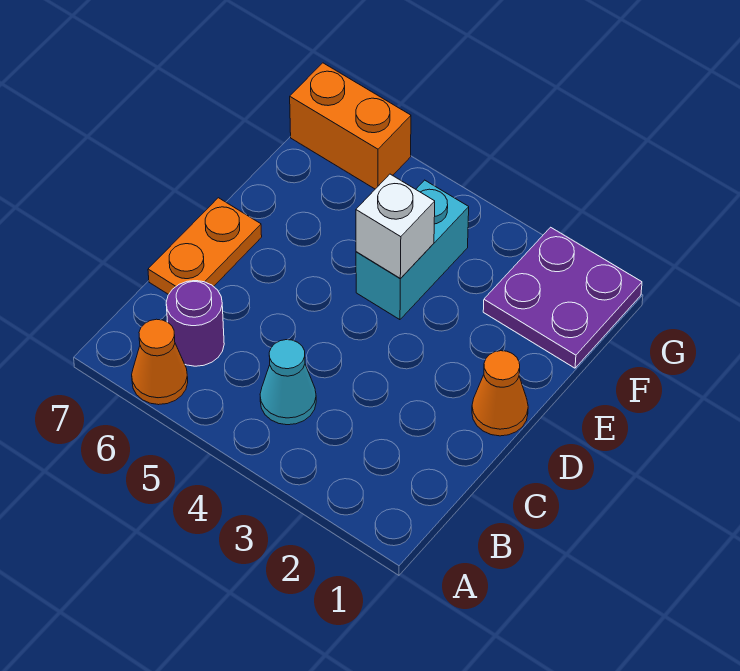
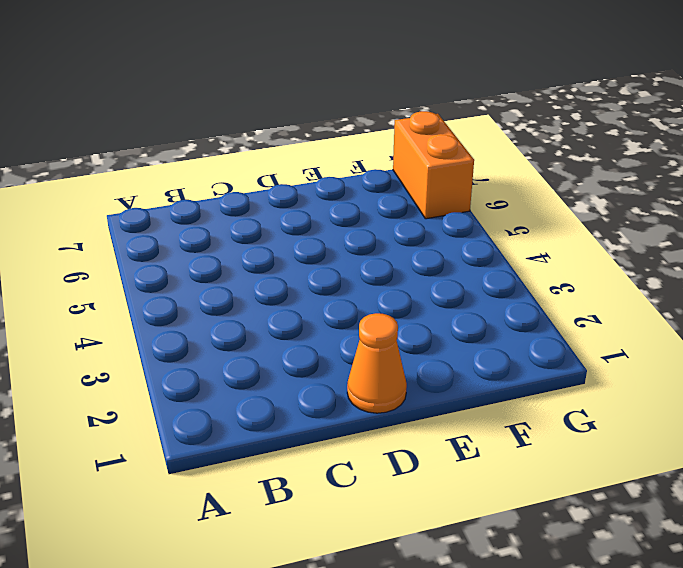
none -> orange 1x1 cone [132,319,188,405]
none -> cyan 1x1 cone [260,340,316,425]

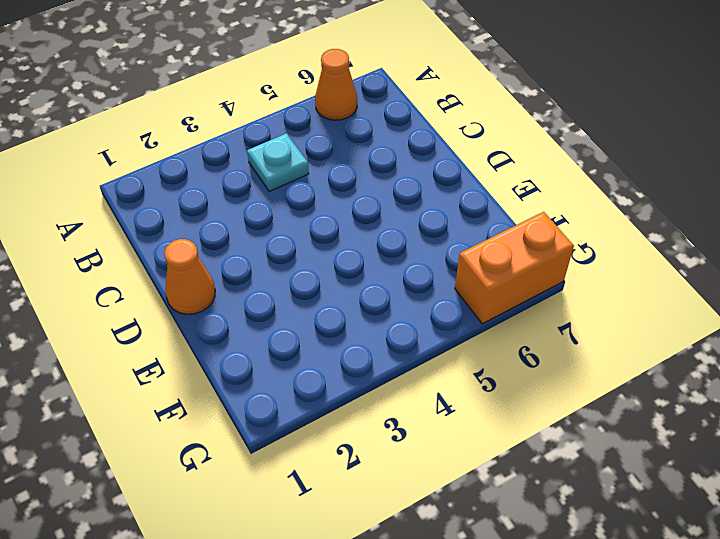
cyan 1x1 plate [247,133,309,192] -> cyan 1x1 cone [260,340,316,425]
none -> purple 1x1 round brick [166,281,224,366]
none -> orange 1x2 plate [148,198,262,295]

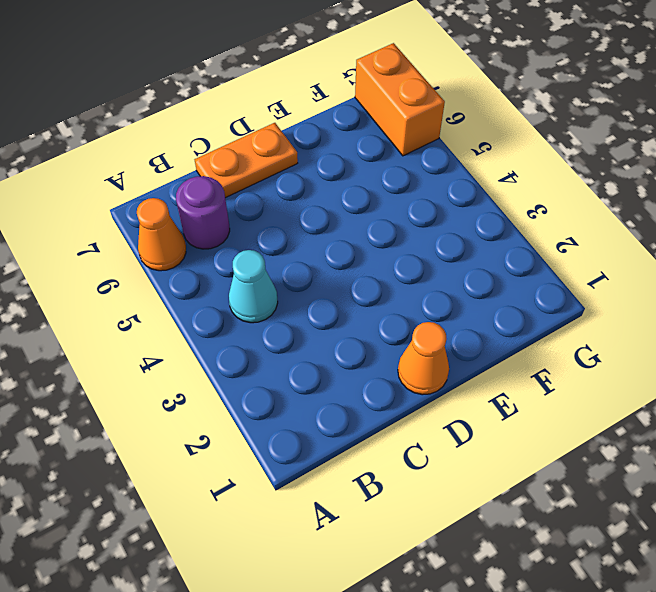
none -> cyan 1x2 brick [356,180,469,320]
none -> purple 2x2 plate [483,227,642,368]

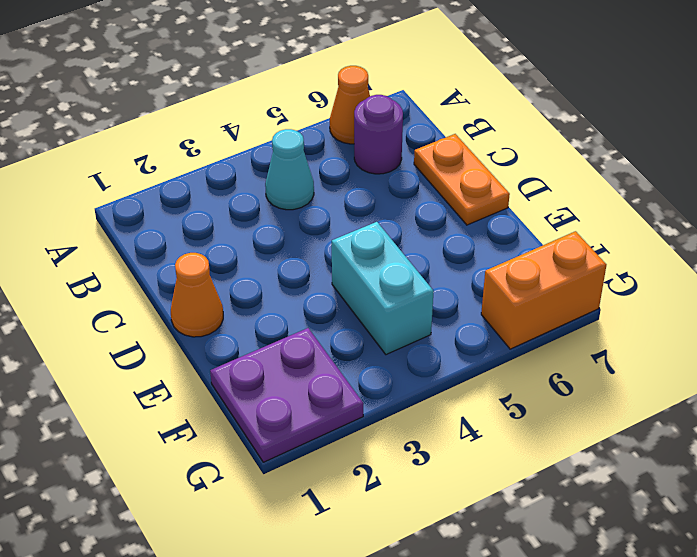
none -> white 1x1 brick [356,174,435,278]

